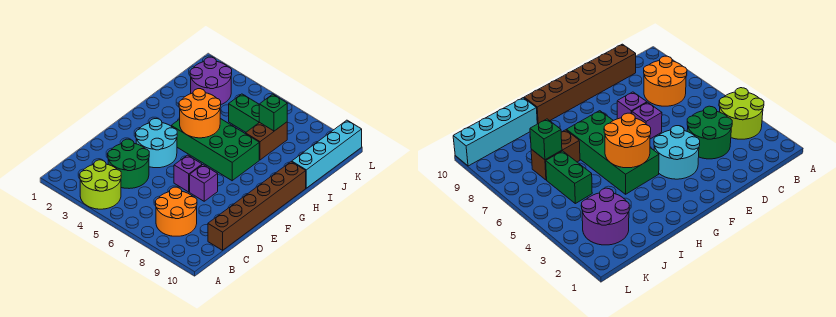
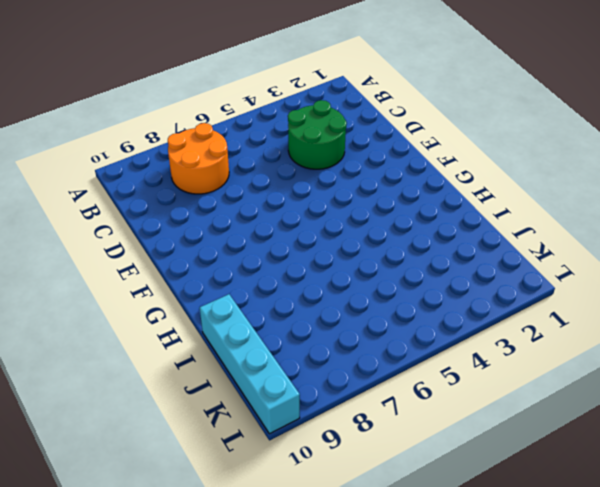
none -> lime 2x2 round brick [80,160,121,209]
none -> brown 1x6 brick [208,162,306,250]
none -> cyan 2x2 round brick [136,119,177,168]

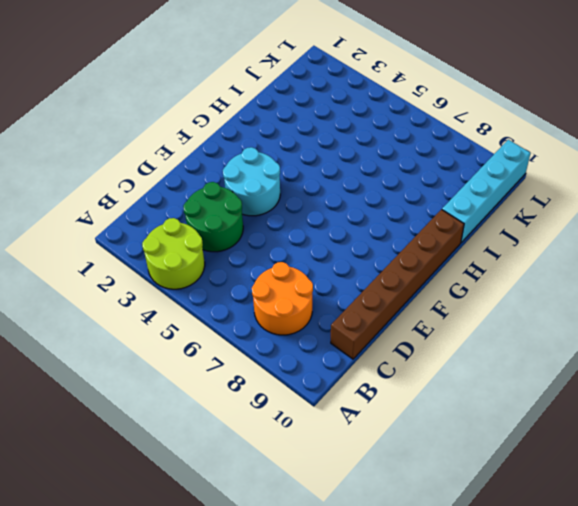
none -> purple 1x1 brick [174,155,202,192]
none -> purple 1x1 brick [190,165,218,201]
none -> green 2x4 brick [171,119,259,181]

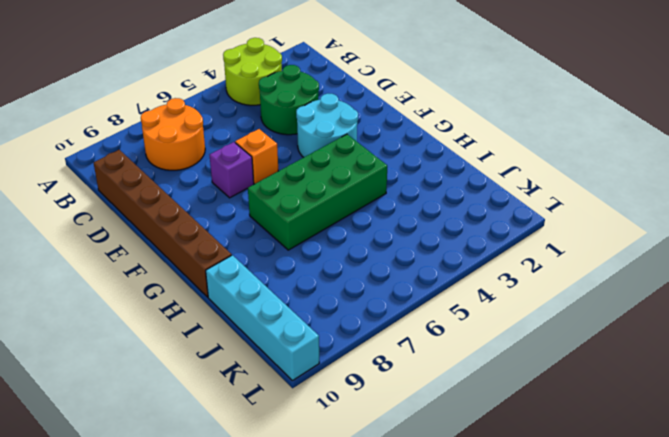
orange 1x1 brick [235,129,278,184] -> purple 1x1 brick [174,155,202,192]
none -> brown 1x2 brick [245,122,287,160]
none -> purple 2x2 round brick [190,57,232,104]
none -> green 1x2 brick [229,94,259,132]

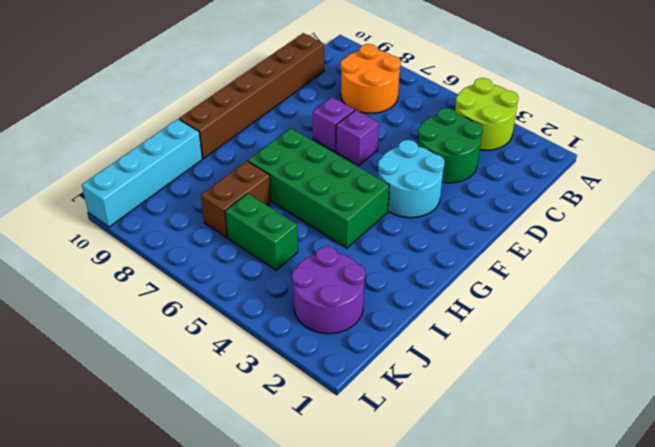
none -> orange 2x2 round brick [179,89,221,138]
none -> green 1x1 brick [259,94,287,131]

